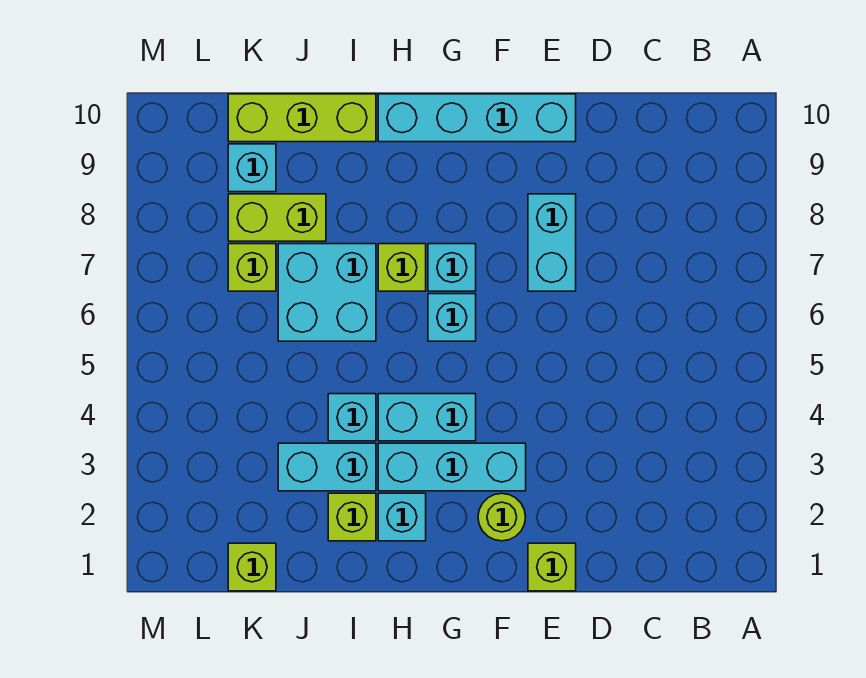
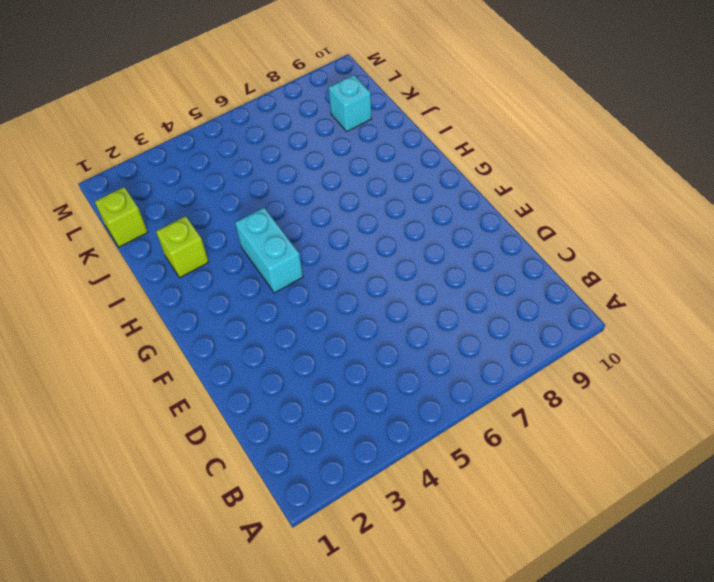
none -> lime 1x1 brick [528,543,576,591]
none -> cyan 1x2 brick [528,194,576,291]
none -> cyan 1x4 brick [378,94,576,142]

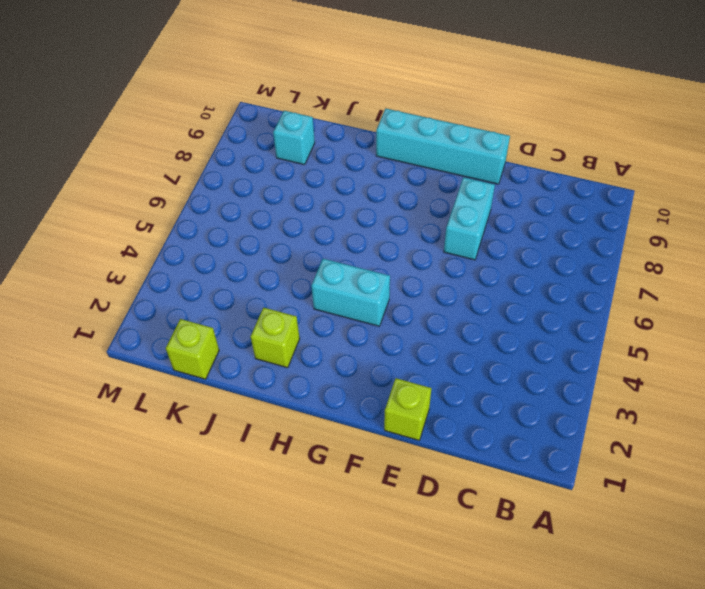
none -> lime 1x1 round brick [478,493,526,541]
none -> cyan 1x3 brick [378,443,526,491]
none -> cyan 1x1 brick [428,294,476,341]

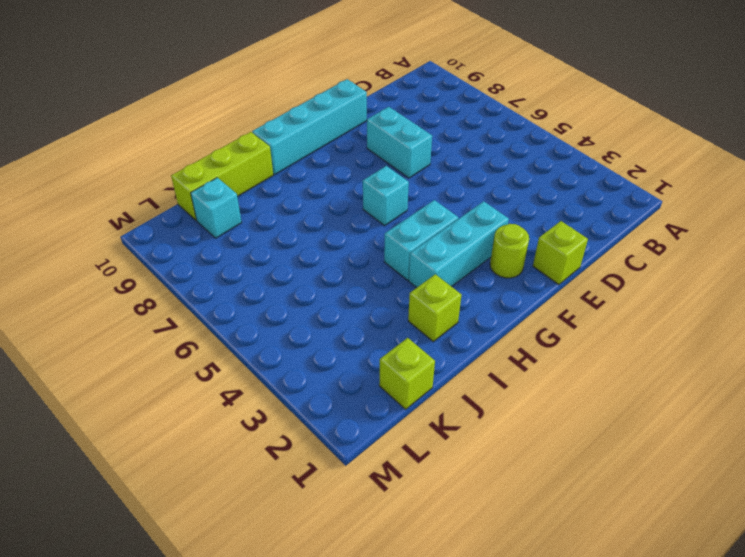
none -> cyan 1x1 brick [428,244,476,291]
none -> cyan 1x1 brick [378,493,426,541]
none -> lime 1x1 brick [378,244,426,291]

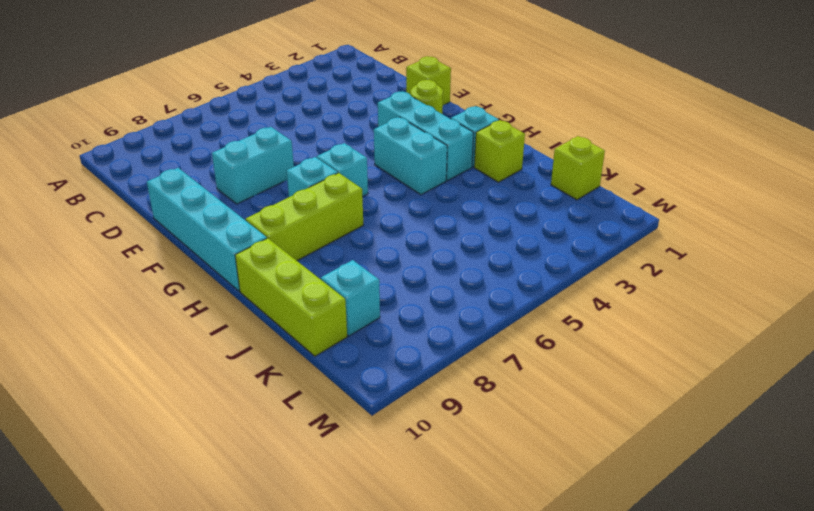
lime 1x3 brick [246,173,363,261] -> lime 1x1 brick [378,244,426,291]
none -> cyan 1x2 brick [278,443,376,491]
none -> cyan 1x1 brick [328,394,376,441]
none -> cyan 2x2 brick [278,244,376,341]

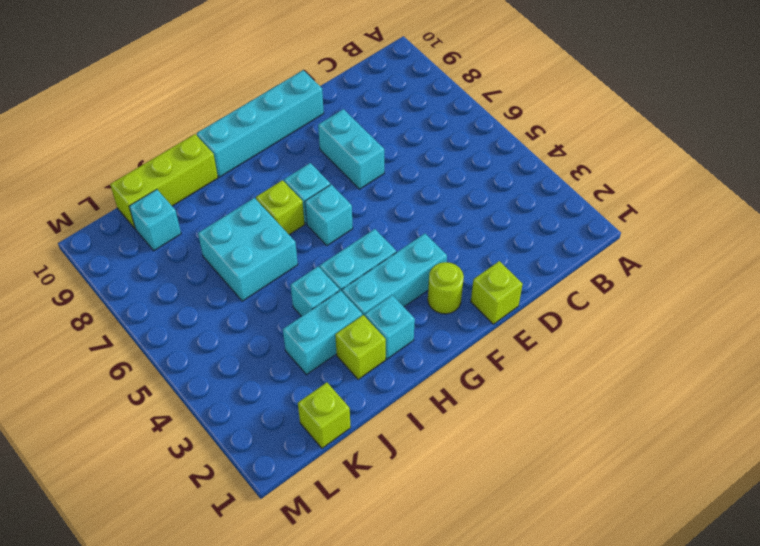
none -> lime 1x2 brick [228,194,326,241]
none -> lime 1x1 brick [228,244,276,291]

